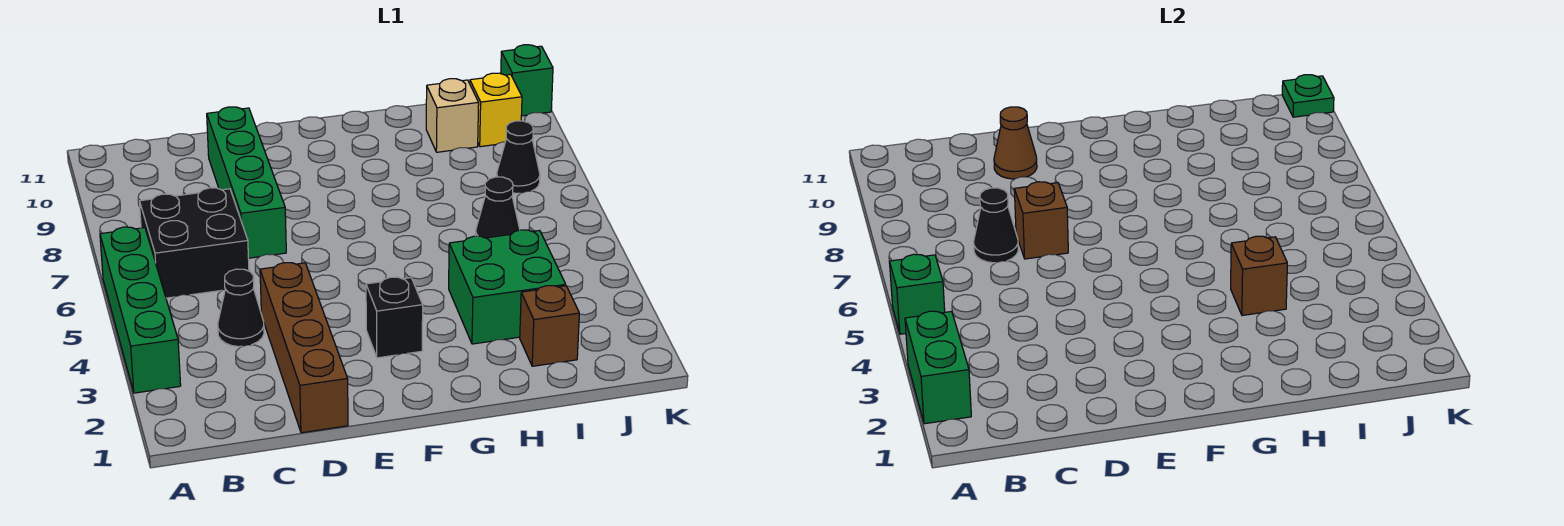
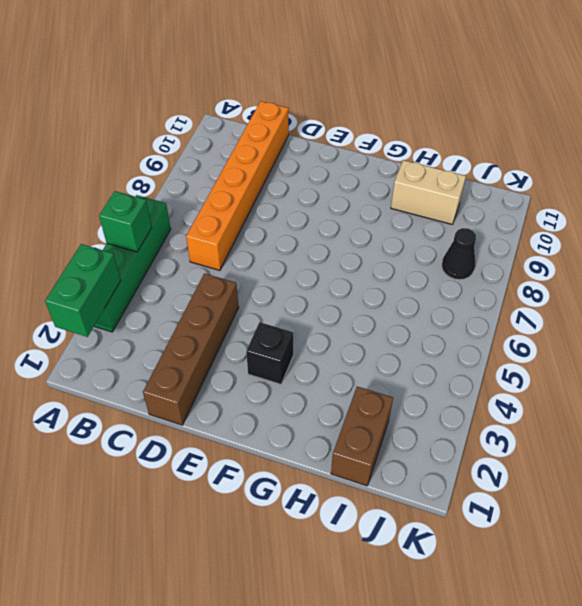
orange 1x6 brick [186,101,289,270] -> black 2x2 brick [140,188,249,298]
tan 1x2 brick [391,160,466,224] -> tan 1x1 brick [426,79,479,152]
brown 1x2 brick [331,387,393,486] -> brown 1x1 brick [520,286,579,366]
none -> black 1x1 cone [218,269,264,347]
none -> green 1x4 brick [207,107,286,258]
none -> green 2x2 brick [449,230,566,344]

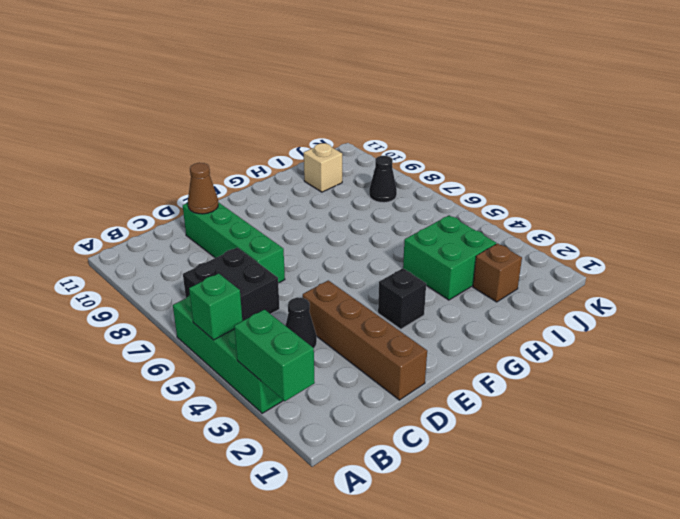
none -> black 1x1 cone [476,177,520,238]
none -> yellow 1x1 brick [470,73,522,147]
none -> green 1x1 brick [501,45,553,116]

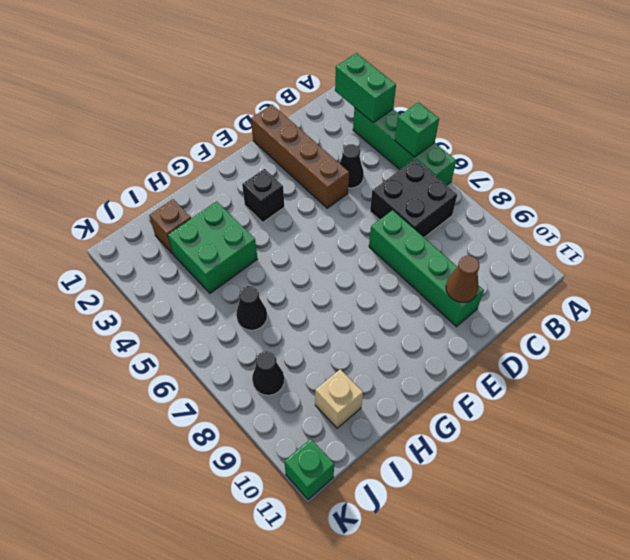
none -> yellow 1x1 brick [470,73,522,147]
none -> black 1x1 cone [974,188,1018,263]
none -> brown 1x1 brick [1014,182,1068,259]

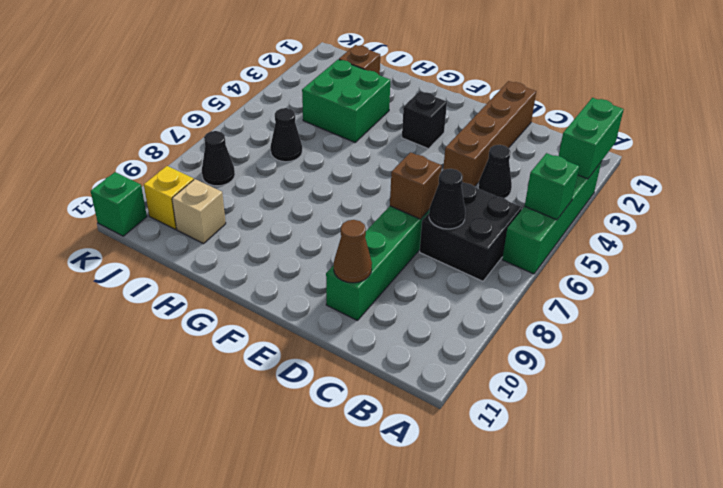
none -> brown 1x1 brick [1231,236,1287,315]
none -> green 1x1 plate [1282,75,1334,117]

